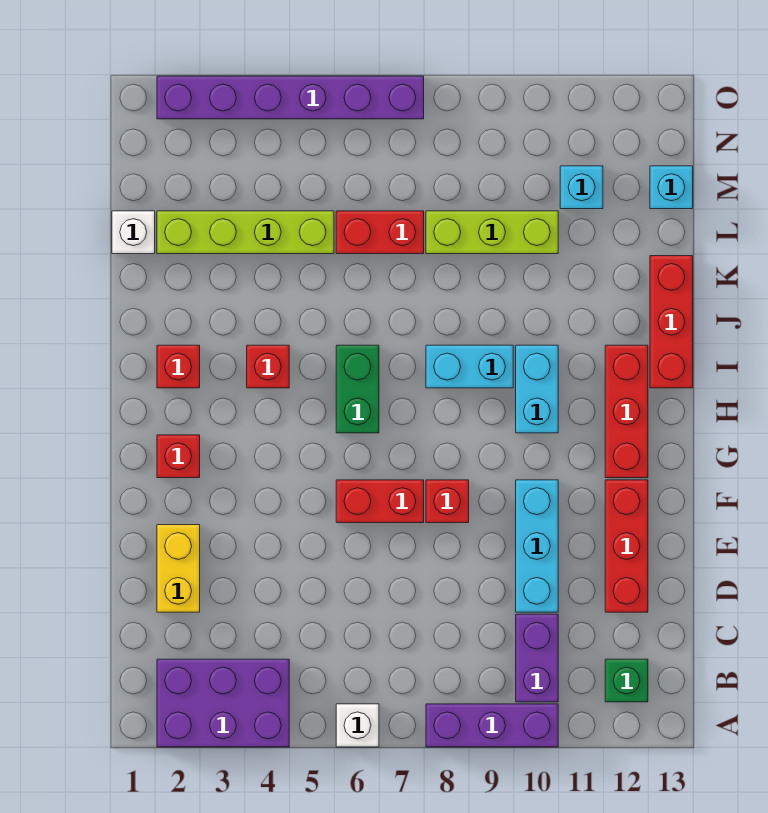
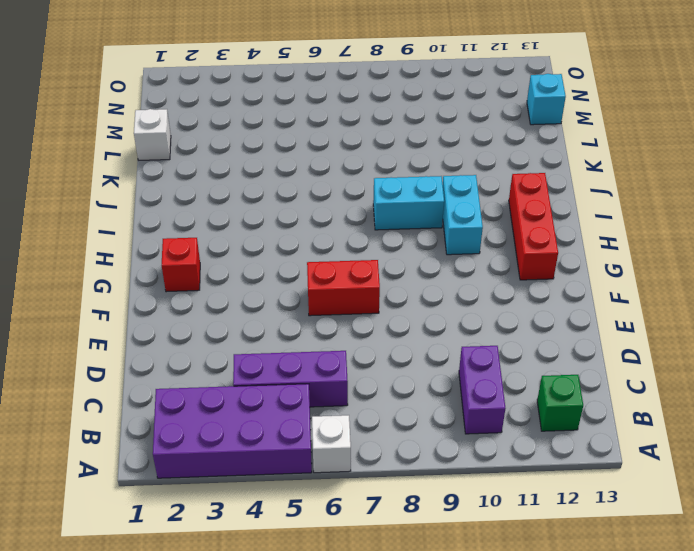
purple 2x4 brick [153,384,312,478] -> purple 2x3 brick [157,659,289,747]
purple 1x3 brick [233,351,348,407] -> purple 1x3 brick moved to [426,704,558,747]
none -> yellow 1x2 brick [157,525,200,612]
none -> cyan 1x3 brick [516,480,558,612]
none -> red 1x3 brick [605,480,648,612]

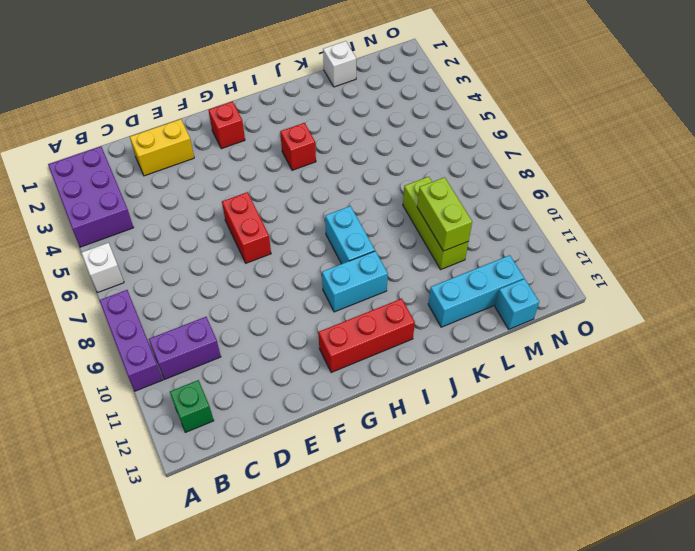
cyan 1x3 brick [428,255,524,327] -> cyan 1x3 brick moved to [516,480,558,612]
lime 1x2 brick [417,177,472,251] -> none
none -> red 1x3 brick [605,480,648,612]
none -> red 1x1 brick [426,480,469,523]
none -> green 1x2 brick [336,345,379,433]

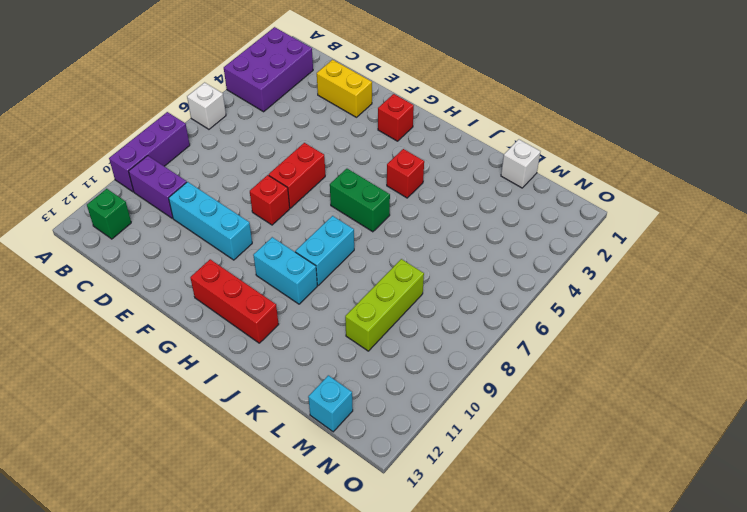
none -> red 1x3 brick [605,480,648,612]
none -> red 1x1 brick [157,345,200,388]
none -> red 1x3 brick [650,256,693,388]

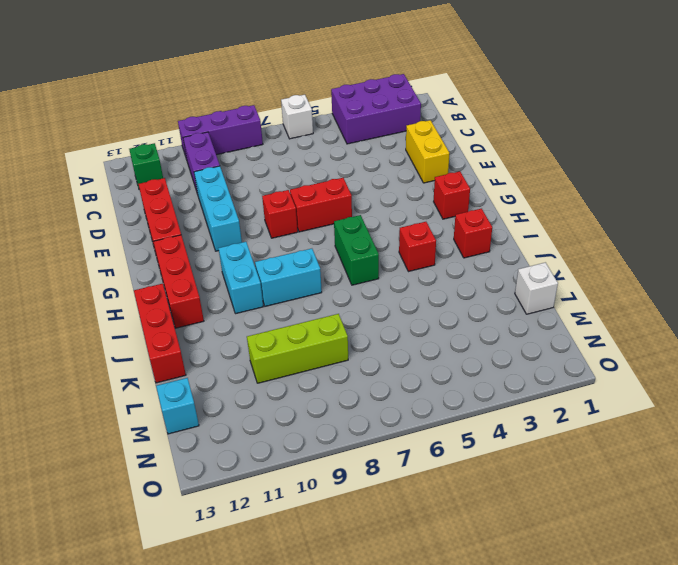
none -> lime 1x4 brick [157,211,334,254]
none -> red 1x2 brick [336,211,424,254]
none -> cyan 1x1 brick [560,166,603,209]

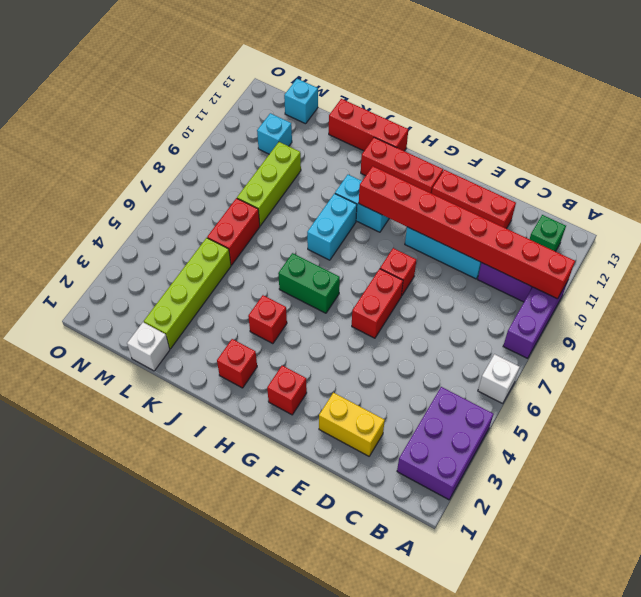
red 1x8 brick [359,166,575,299] -> none
none -> purple 1x6 brick [157,76,424,119]

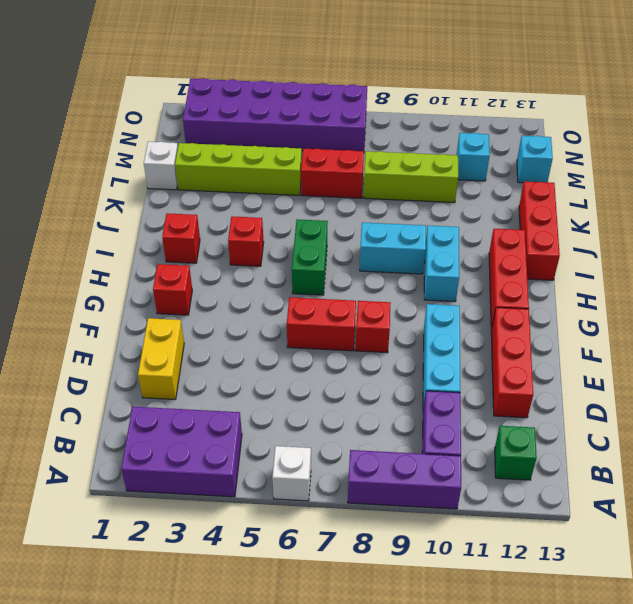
purple 2x6 brick [183,78,367,151] -> purple 1x6 brick [157,76,424,119]

